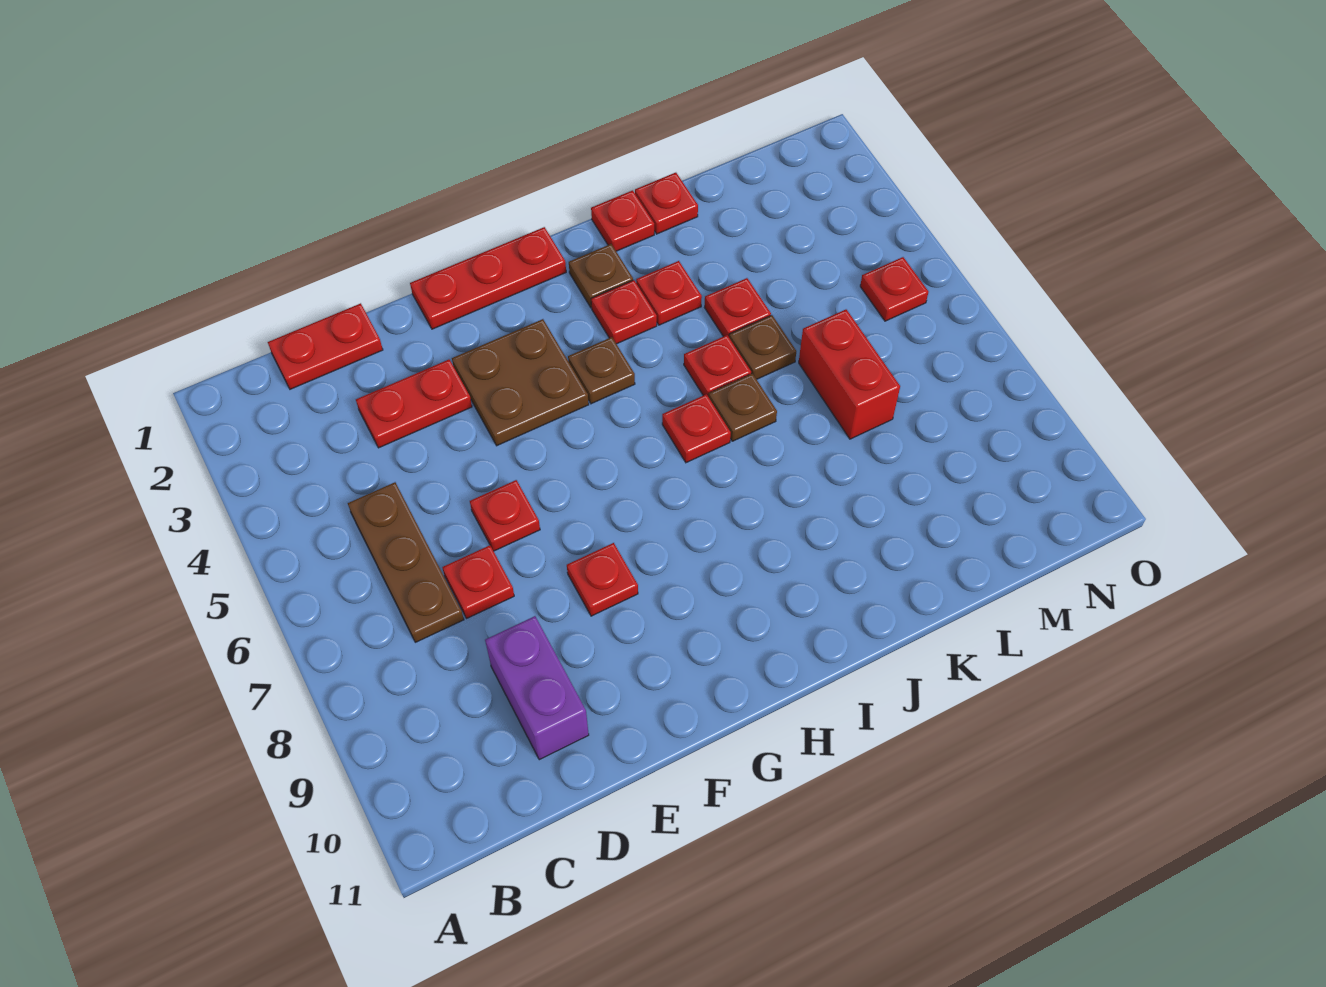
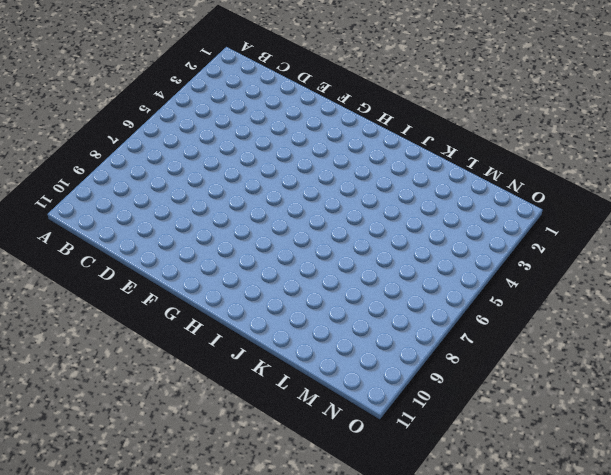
none -> red 1x2 plate [268,303,383,389]
none -> brown 1x3 plate [348,482,464,642]
none -> red 1x2 plate [356,360,472,448]

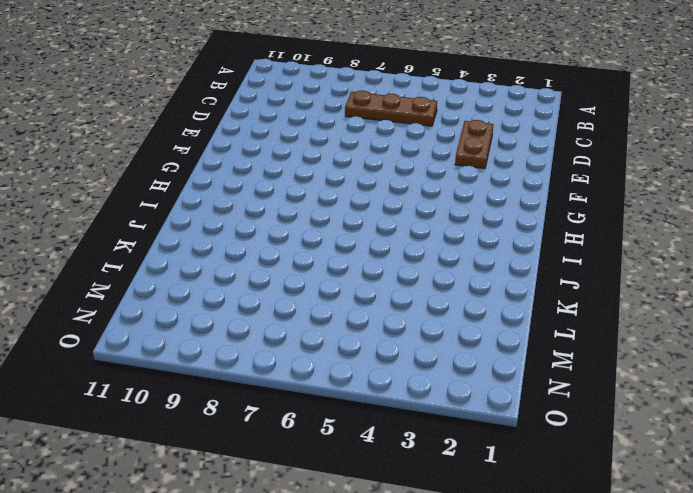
brown 1x2 plate [455,120,493,169] -> red 1x2 plate [356,360,472,448]
none -> red 1x2 plate [268,303,383,389]
none -> red 1x1 plate [442,545,514,619]
none -> purple 1x2 brick [485,616,589,760]

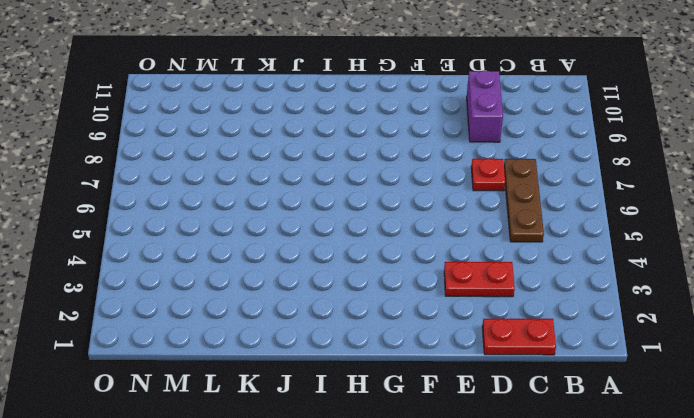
none -> red 1x1 plate [470,480,540,551]
none -> red 1x3 plate [410,227,566,329]
none -> brown 2x2 plate [452,319,589,446]

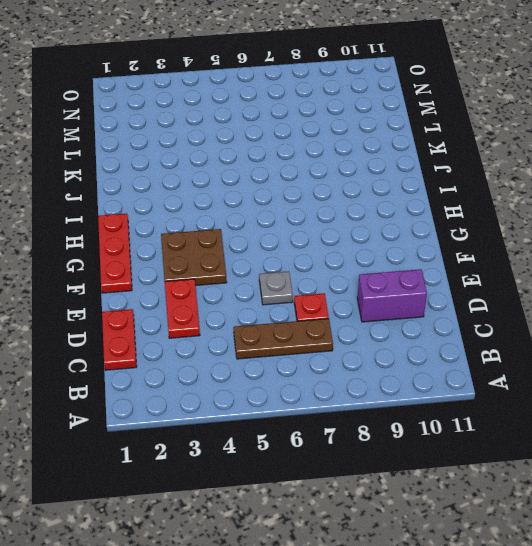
grey 1x1 plate [259,271,293,305] -> red 1x1 plate [470,480,540,551]
none -> red 1x1 plate [567,543,638,616]
none -> brown 1x1 plate [568,337,635,404]
none -> brown 1x1 plate [569,244,633,308]

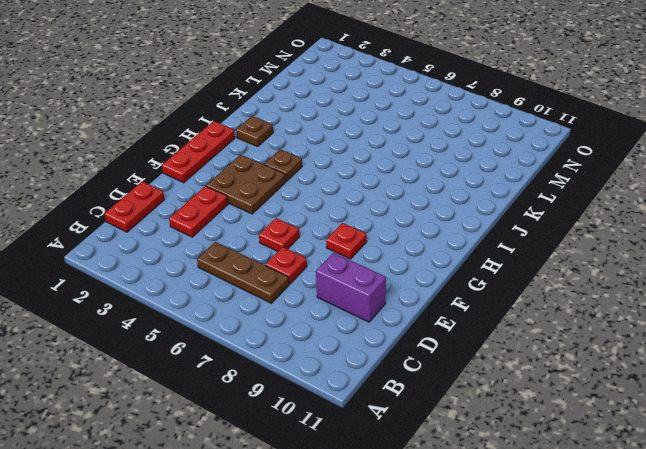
none -> red 1x1 plate [591,280,657,344]
none -> red 1x1 plate [662,394,731,463]
none -> red 1x1 plate [591,190,654,251]

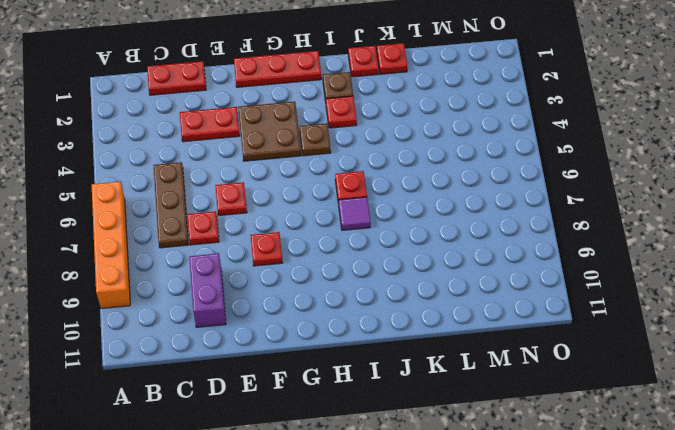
orange 1x4 brick [91,182,130,308] -> none
purple 1x1 tile [339,197,371,230] -> none
none -> red 1x1 plate [636,261,702,325]
none -> red 1x1 plate [684,335,751,397]
none -> brown 1x1 plate [709,374,777,441]

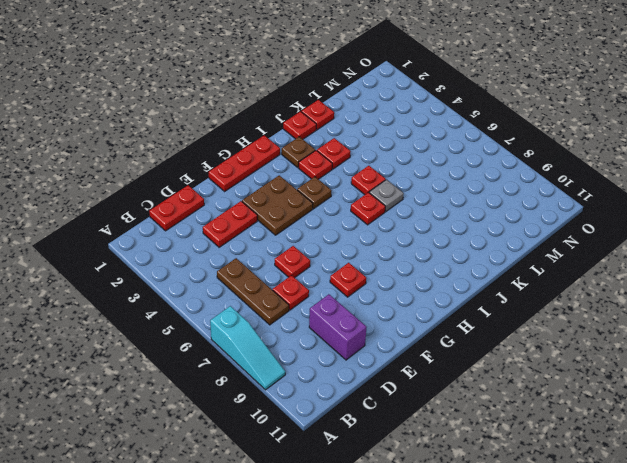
cyan 1x3 slope [210,306,285,390] -> none
grey 1x1 plate [369,180,404,212] -> brown 1x1 plate [709,374,777,441]
none -> red 1x1 plate [705,278,771,337]
none -> brown 1x1 plate [729,315,796,379]
none -> red 1x2 brick [799,310,900,439]

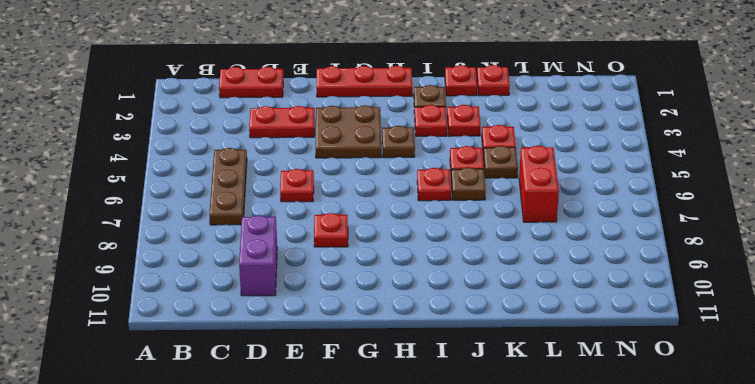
none -> red 1x1 plate [442,545,514,619]
none -> red 1x1 plate [860,257,928,321]

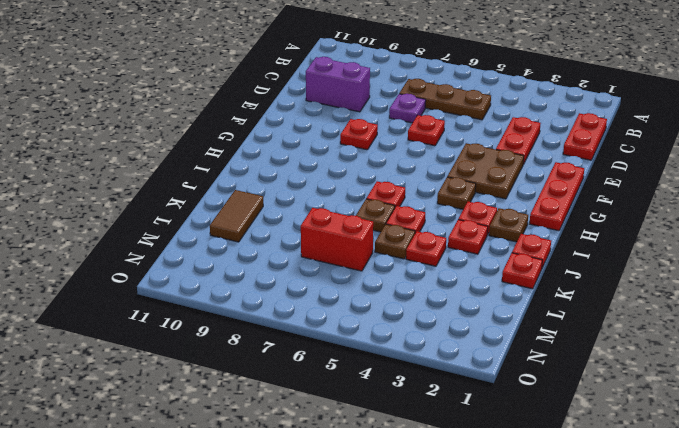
purple 1x1 plate [389,94,426,123] -> red 1x1 plate [442,545,514,619]
brown 1x2 tile [210,190,263,242] -> none
none -> red 1x1 plate [860,257,928,321]

